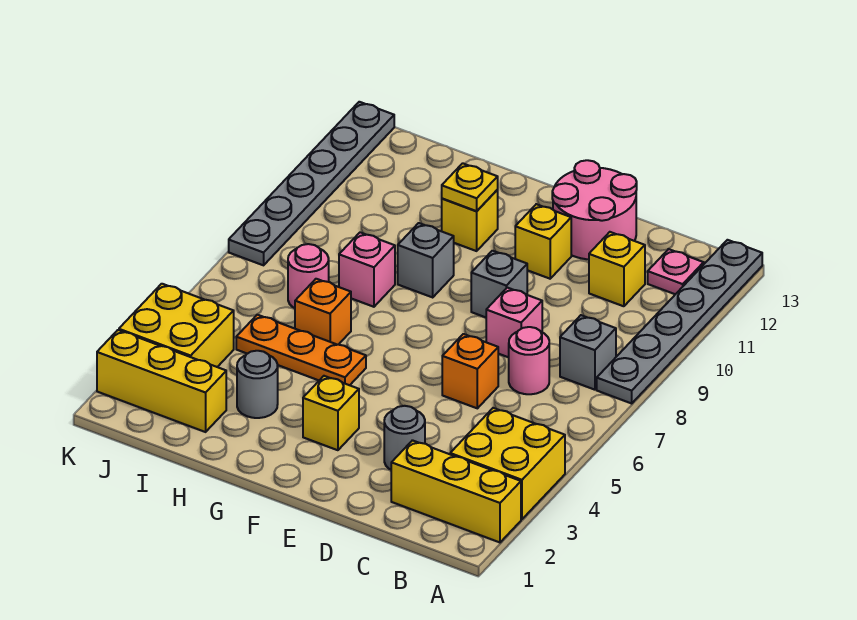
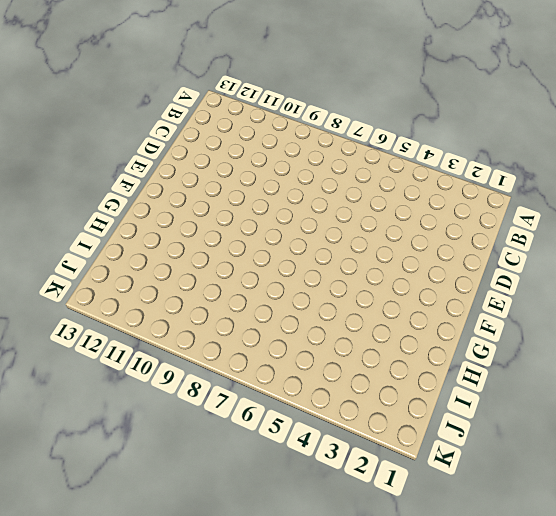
none -> yellow 1x3 brick [391,440,521,542]
none -> yellow 2x2 brick [450,408,565,519]
none -> grey 1x6 plate [597,240,762,403]

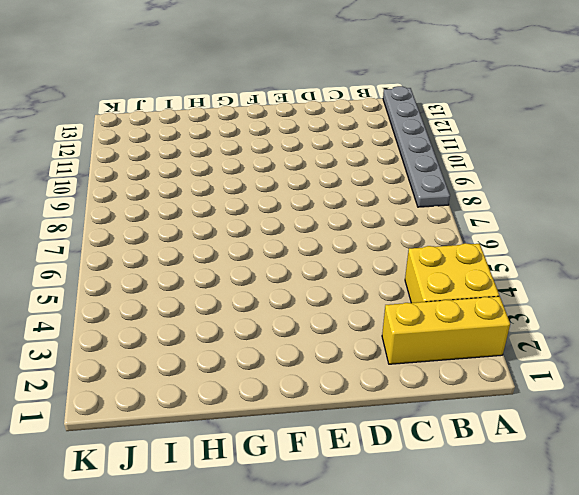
none -> grey 1x1 brick [560,315,616,390]
none -> pink 1x1 plate [648,249,704,294]
none -> pink 1x1 round brick [509,327,549,394]

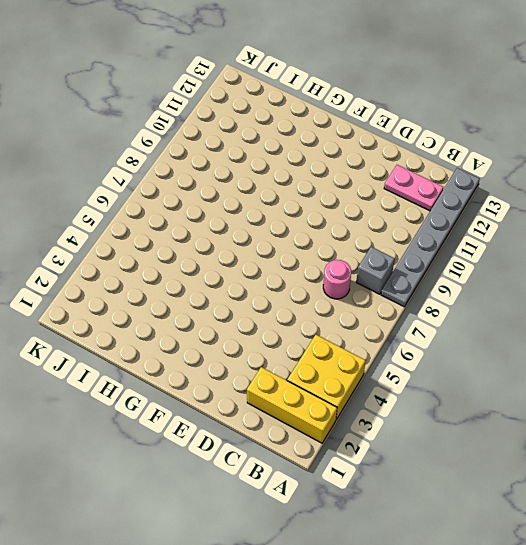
pink 1x2 plate [384,165,443,211] -> pink 1x1 plate [648,249,704,294]
none -> yellow 1x1 brick [589,232,645,306]
none -> grey 1x1 round brick [384,406,425,470]
none -> orange 1x1 brick [442,334,498,408]

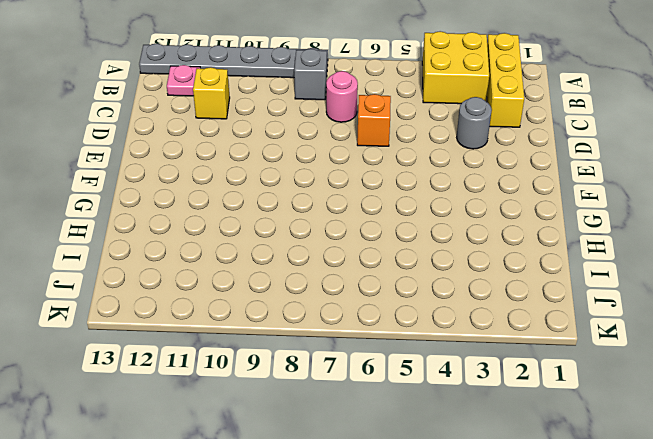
none -> pink 1x1 brick [486,288,542,357]
none -> pink 2x2 round brick [552,160,637,259]
none -> grey 1x1 brick [471,251,527,317]

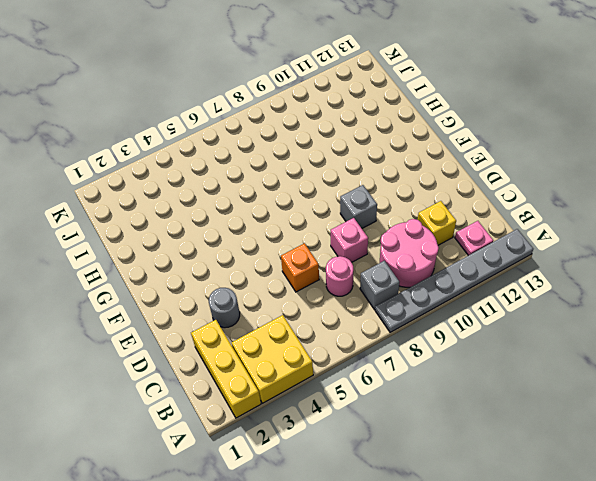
pink 2x2 round brick [380,219,439,287] -> pink 2x2 round brick moved to [552,160,637,259]
none -> yellow 1x1 brick [515,204,571,279]
none -> yellow 1x1 brick [303,376,359,450]
none -> orange 1x3 plate [236,315,366,385]

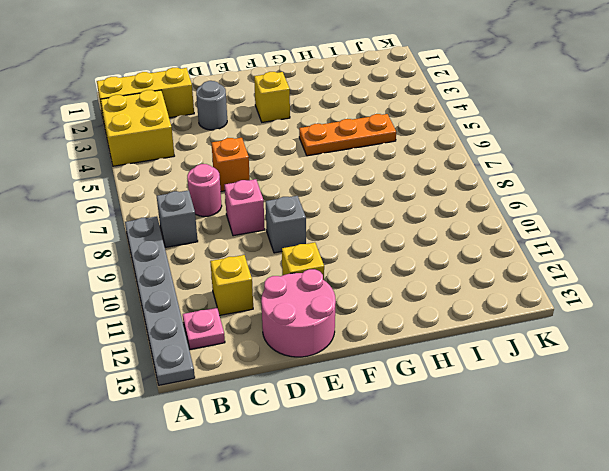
none -> grey 1x1 brick [398,223,454,297]
none -> yellow 1x1 brick [442,190,498,251]
none -> grey 1x1 round brick [237,351,278,418]

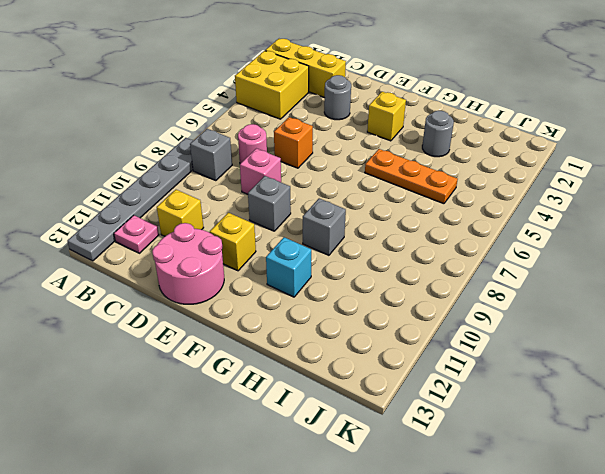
cyan 1x1 brick [266,237,311,297] -> yellow 1x1 brick [442,190,498,251]
none -> orange 1x1 brick [295,279,351,345]
none -> pink 1x1 brick [339,232,395,307]
none -> yellow 1x3 brick [97,330,226,432]

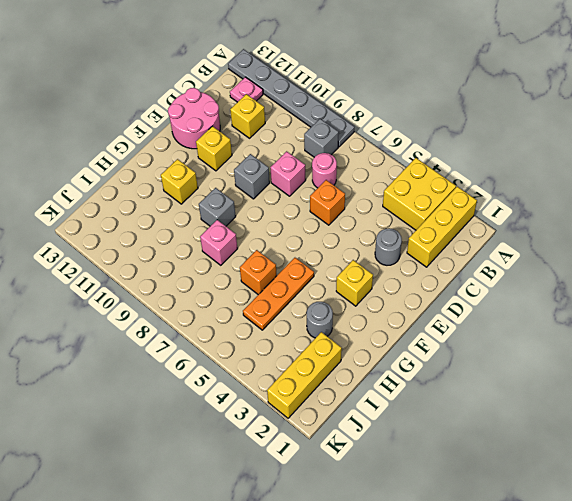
none -> pink 1x1 round brick [288,244,329,308]
none -> yellow 2x2 brick [119,284,234,367]
none -> grey 1x6 plate [229,102,394,265]

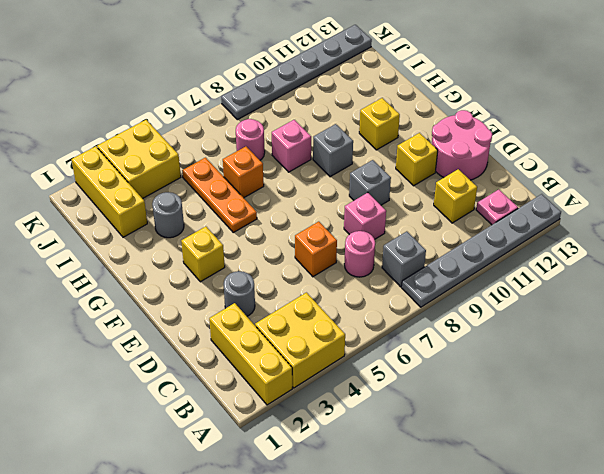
none -> yellow 1x1 plate [442,163,498,211]

